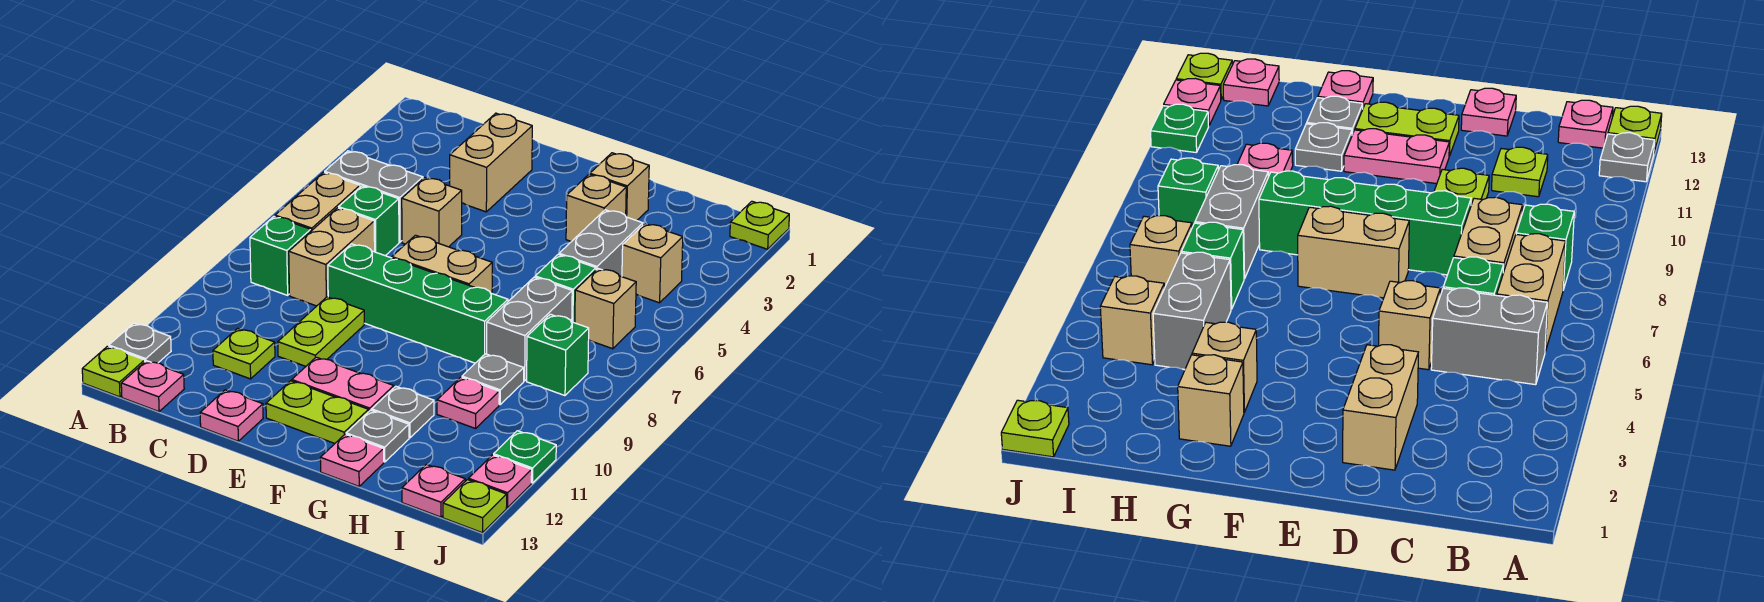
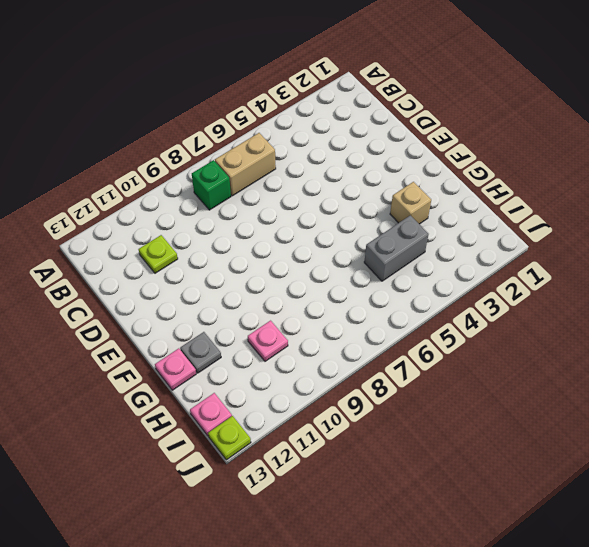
none -> grey 1x1 plate [109,323,171,363]
none -> lime 1x1 plate [82,346,145,397]
none -> grey 1x2 brick [325,151,423,242]
none -> pink 1x1 plate [121,361,184,412]

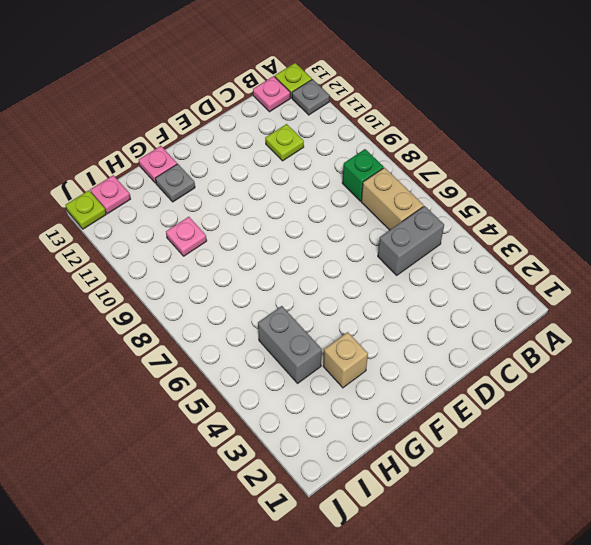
none -> green 1x1 brick [339,186,399,256]
none -> tan 1x2 brick [289,208,375,306]
none -> tan 1x2 brick [450,113,532,212]
none -> tan 1x1 brick [402,178,462,247]

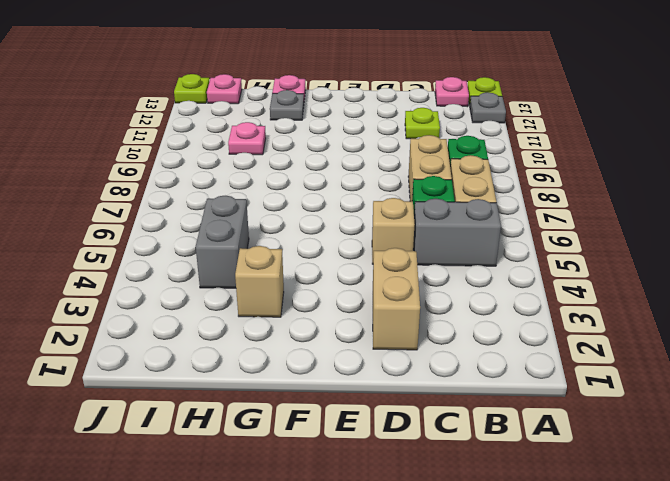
none -> green 1x4 brick [328,244,508,363]
none -> lime 1x2 plate [278,297,364,366]
none -> pink 1x1 plate [200,390,263,441]
none -> tan 1x2 brick [392,235,492,293]

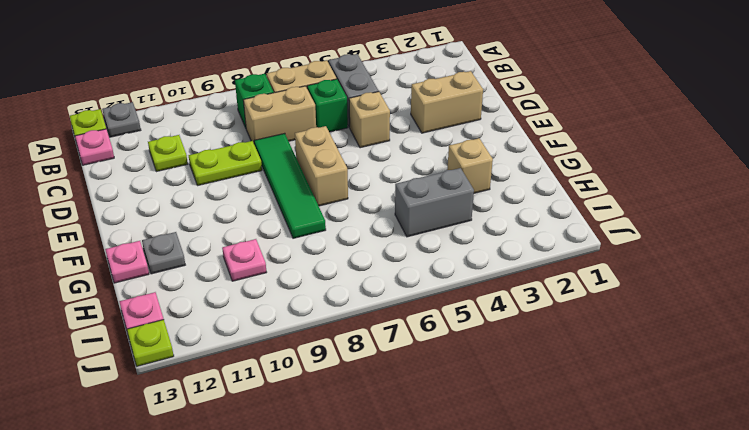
green 1x4 tile [254,133,326,238] -> green 1x4 brick [328,244,508,363]
none -> pink 1x1 plate [200,390,263,441]
none -> pink 1x2 plate [292,357,394,411]
none -> lime 1x2 plate [266,381,369,443]
none -> tan 1x1 brick [590,153,649,221]

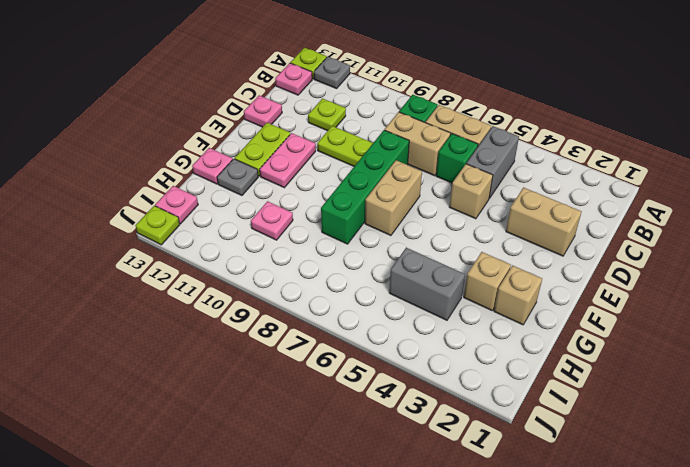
none -> grey 1x1 plate [372,386,434,438]
none -> green 1x1 brick [535,255,596,323]
none -> grey 1x2 brick [487,277,572,381]
none -> grey 1x1 plate [462,354,524,405]

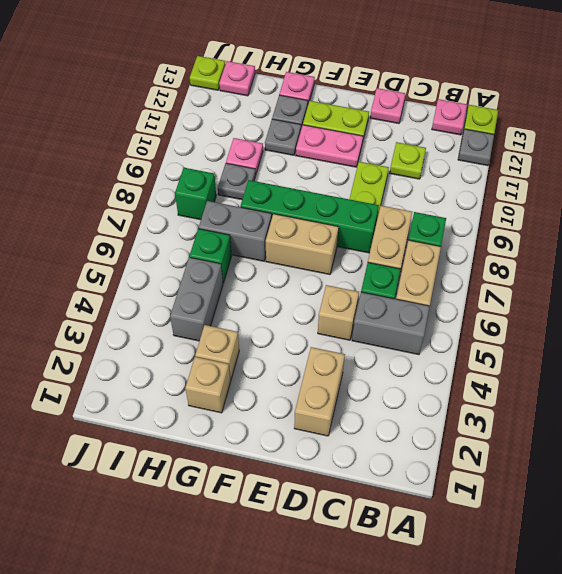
grey 1x2 brick [199,201,272,261] -> grey 1x2 brick turned to [487,277,572,381]
none -> tan 1x1 brick [622,224,683,303]
none -> tan 1x1 brick [575,269,636,349]
none -> lime 1x1 plate [730,201,789,249]
none -> green 1x1 plate [494,431,556,483]

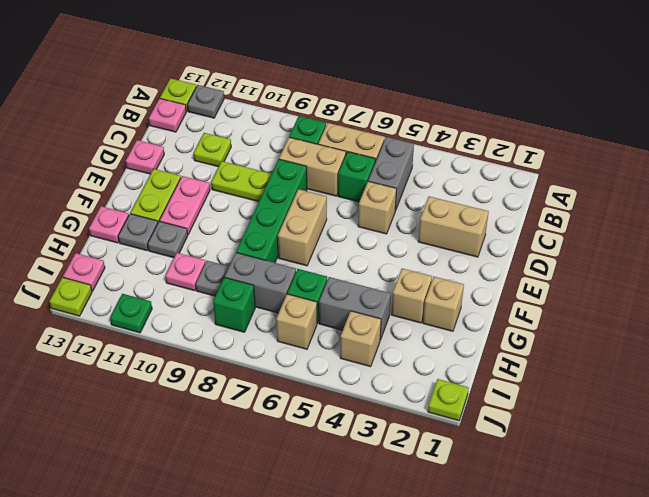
none -> pink 1x1 plate [468,455,532,508]

